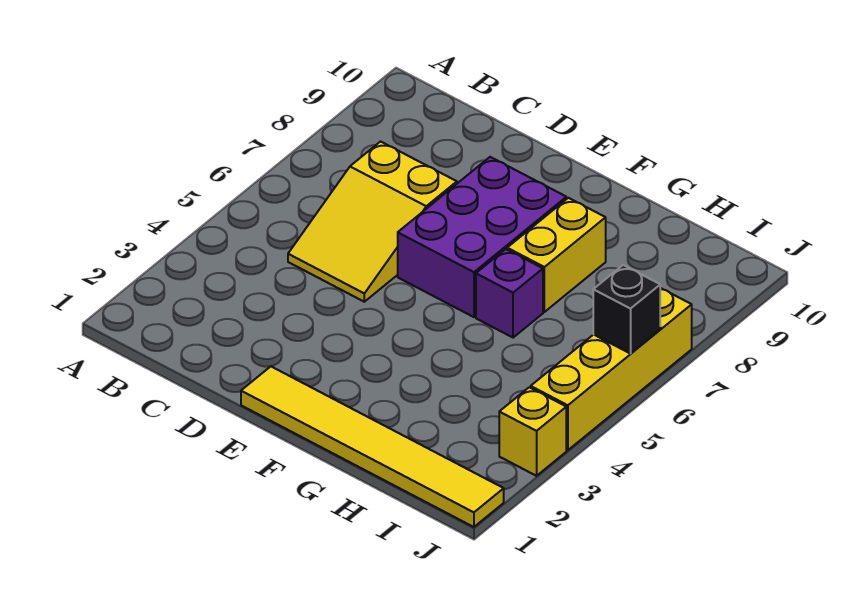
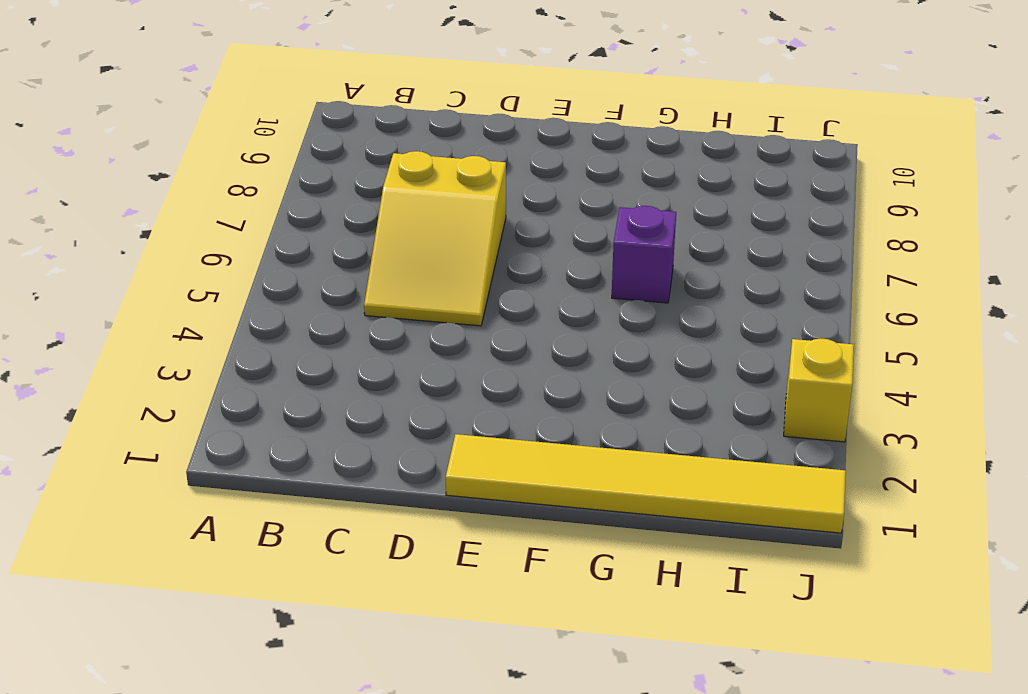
none -> purple 2x3 brick [398,157,566,317]
none -> yellow 1x2 brick [507,198,606,312]

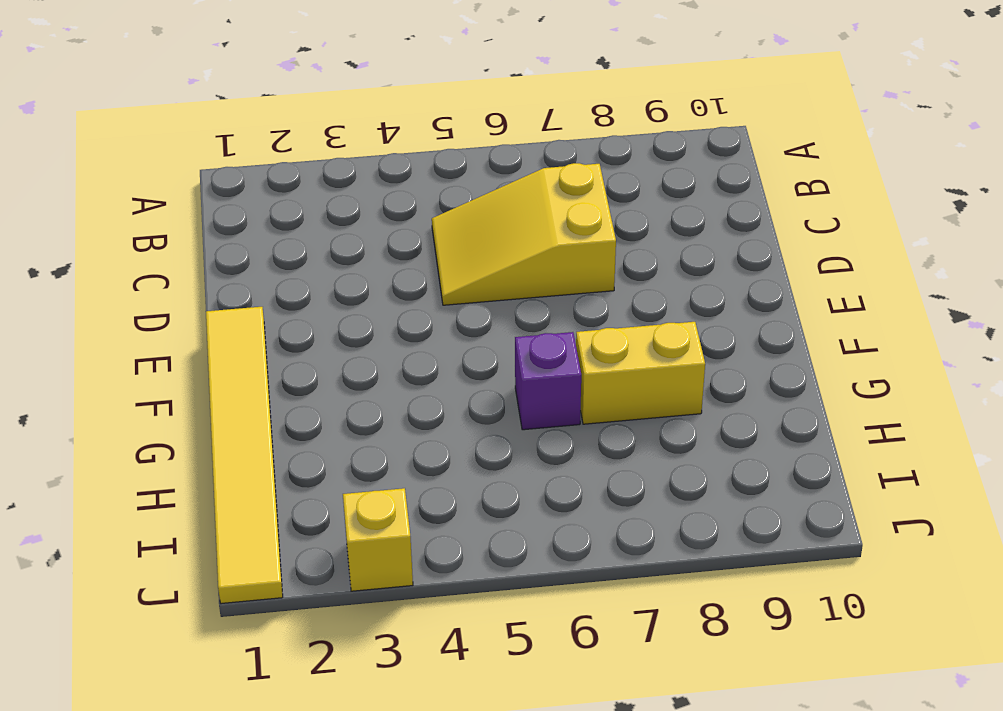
none -> purple 2x3 brick [398,157,566,317]
none -> yellow 1x4 brick [531,288,692,450]

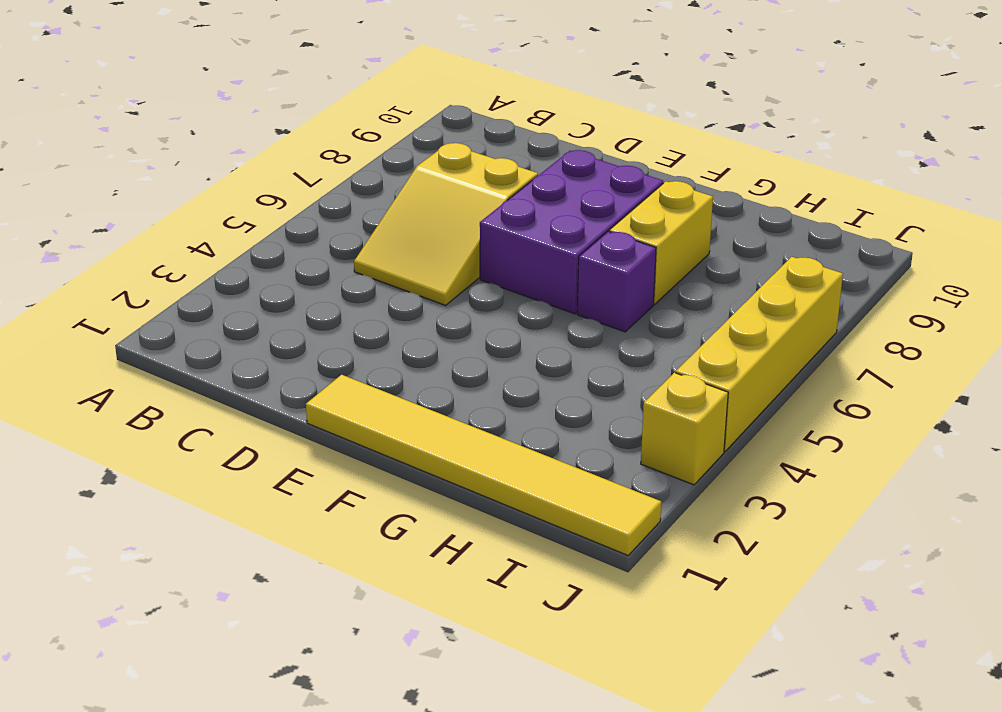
none -> black 1x1 brick [593,265,660,354]

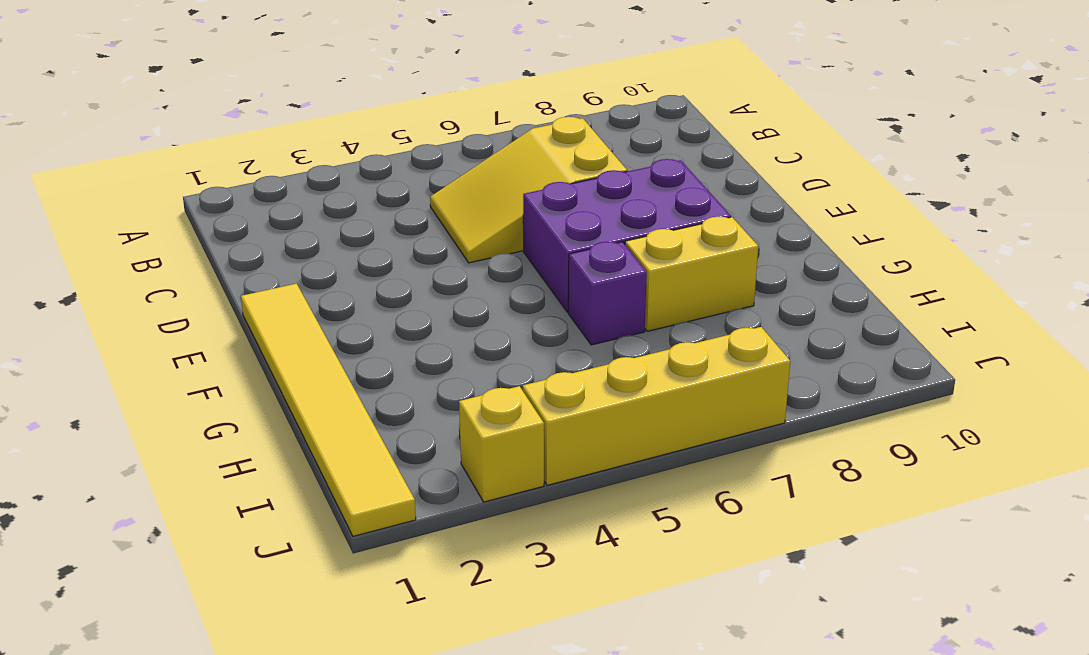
none -> black 1x1 brick [593,265,660,354]

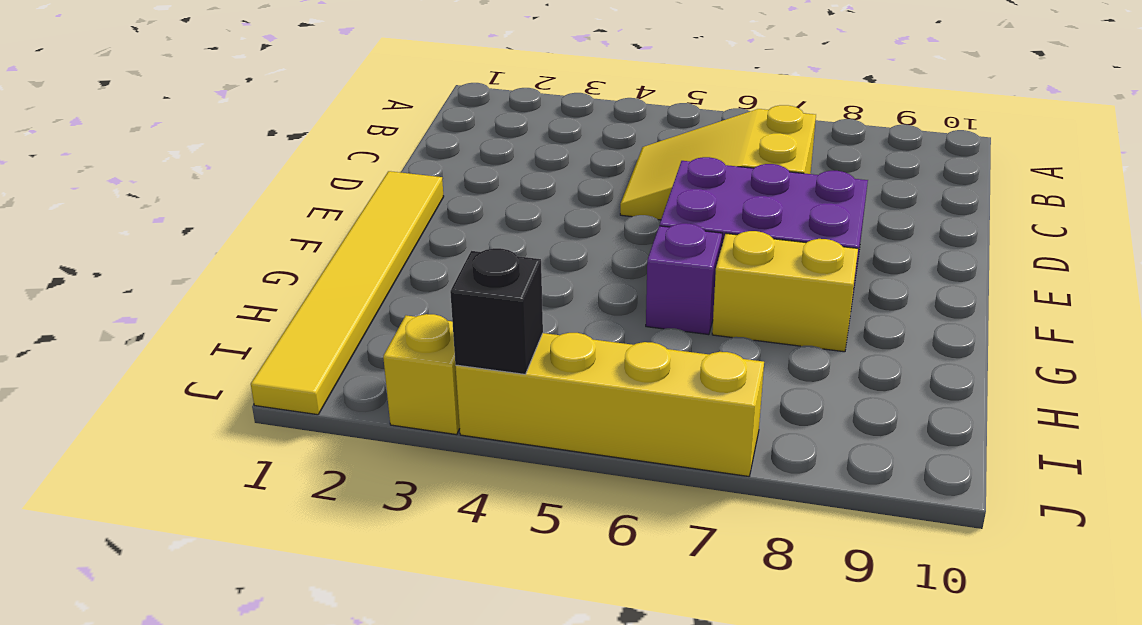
black 1x1 brick [450,248,543,374] -> black 1x1 brick moved to [593,265,660,354]

